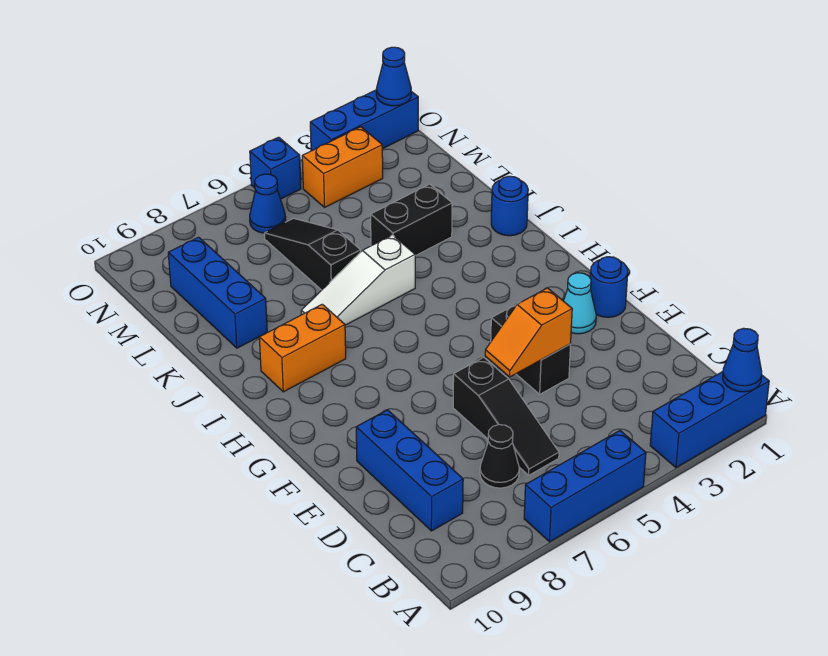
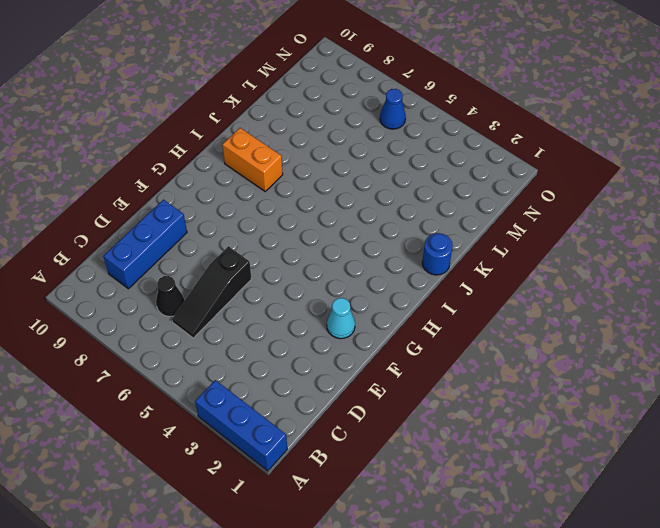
none -> blue 1x3 brick [524,431,646,542]
none -> black 1x2 brick [491,303,571,394]
none -> blue 1x1 round brick [590,257,628,317]

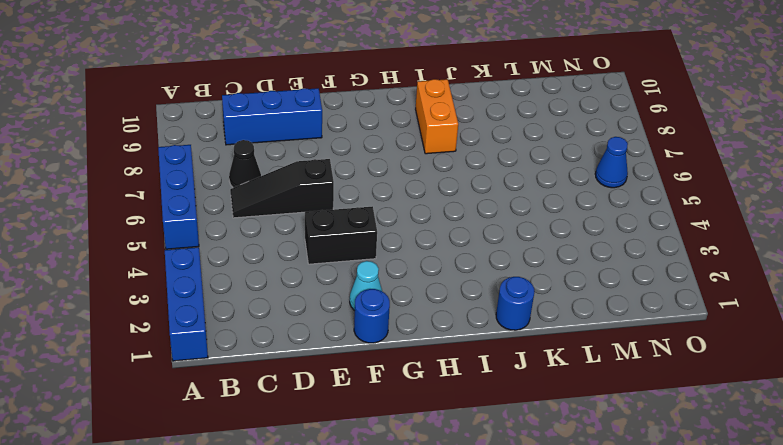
none -> white 1x3 slope [301,235,415,325]
none -> black 1x2 brick [371,184,452,256]
none -> black 1x3 slope [264,218,361,290]

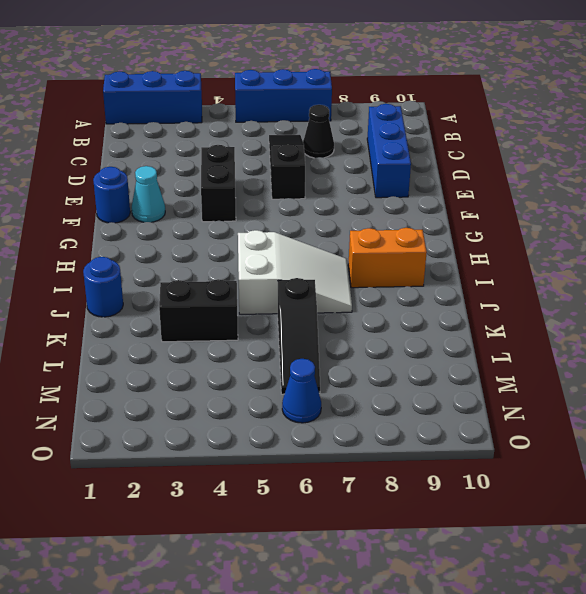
white 2x3 slope [238,230,352,314] -> white 1x3 slope [301,235,415,325]
none -> blue 1x3 brick [168,237,267,348]
none -> orange 1x2 brick [302,127,383,207]
none -> blue 1x3 brick [310,90,418,151]

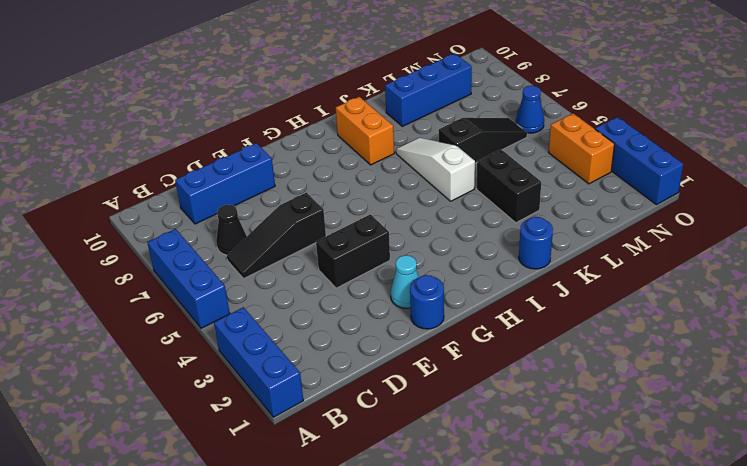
none -> blue 1x1 brick [250,137,301,199]
none -> blue 1x1 cone [722,328,762,392]
none -> orange 1x2 slope [485,288,572,377]

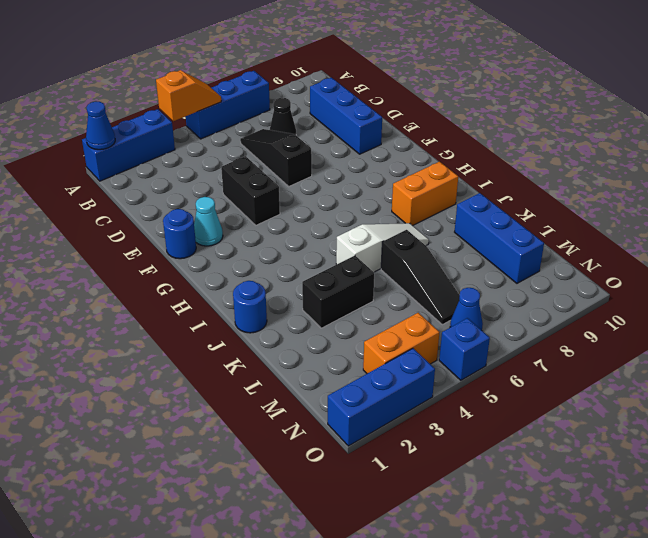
orange 1x2 slope [156,70,221,121] -> orange 1x2 slope moved to [485,288,572,377]
none -> blue 1x1 cone [376,47,411,106]

